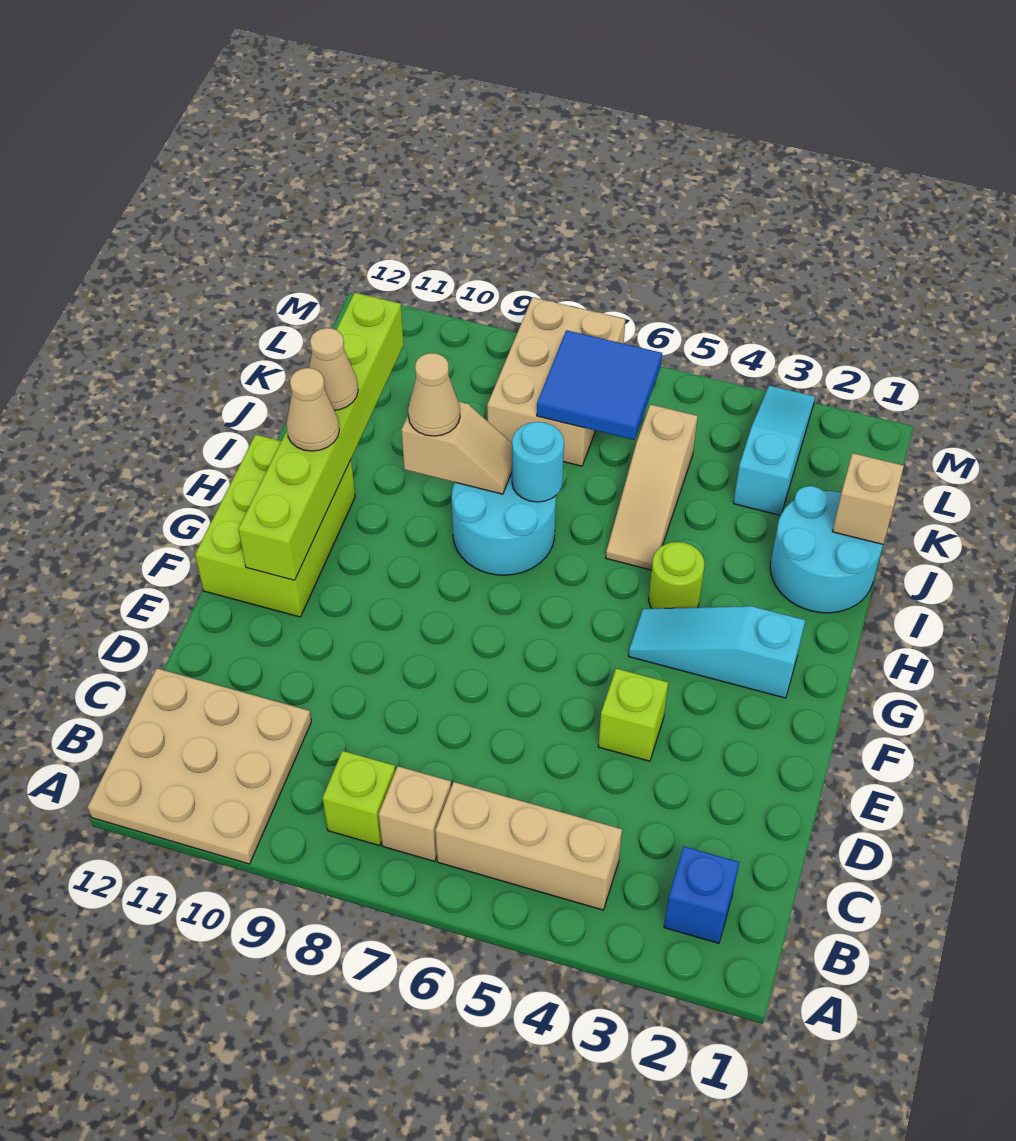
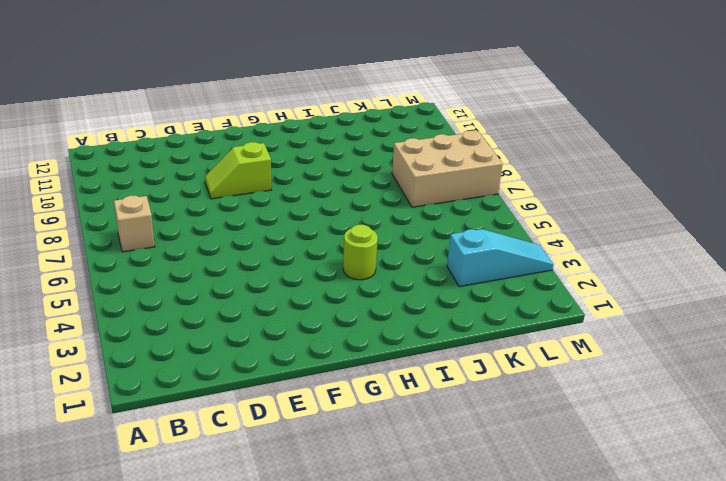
lime 1x2 slope [205,142,271,199] -> none
none -> tan 3x3 plate [88,669,311,864]
none -> blue 1x1 brick [664,847,740,943]
none -> tan 1x3 brick [435,782,622,910]

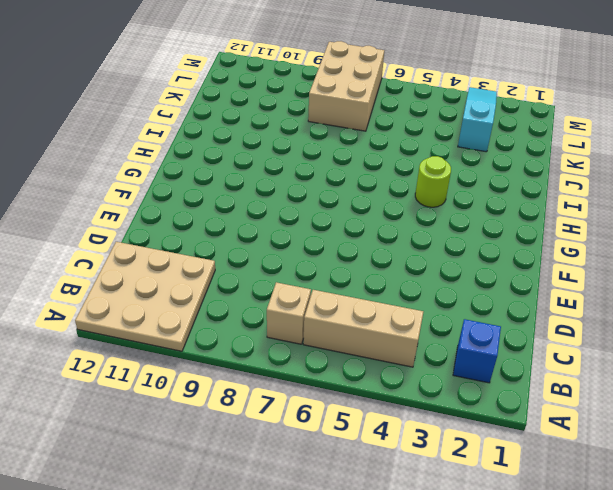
none -> lime 1x1 brick [323,751,395,846]
none -> lime 1x1 brick [598,669,668,761]
none -> lime 2x3 brick [195,435,355,617]

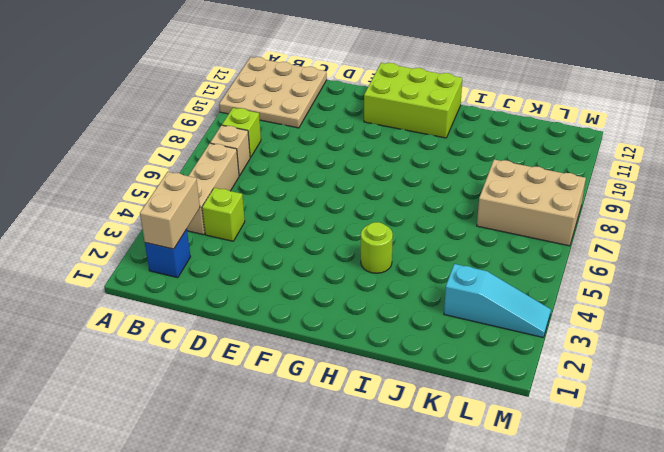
tan 1x2 brick [140,172,200,249] -> none
lime 1x1 brick [202,188,245,241] -> lime 1x1 brick moved to [598,669,668,761]
none -> cyan 1x3 slope [628,606,805,698]
none -> cyan 2x2 round brick [452,473,556,575]
none -> cyan 2x2 round brick [770,486,883,613]

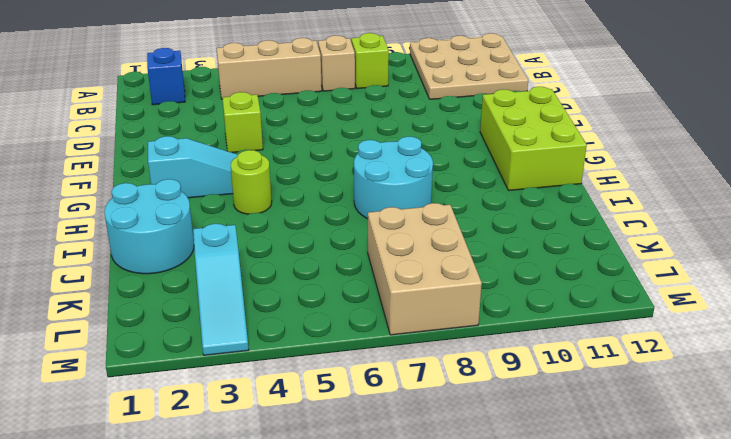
none -> tan 1x3 slope [606,404,698,570]
none -> lime 1x6 brick [238,293,404,580]
none -> cyan 1x1 round brick [512,422,564,502]

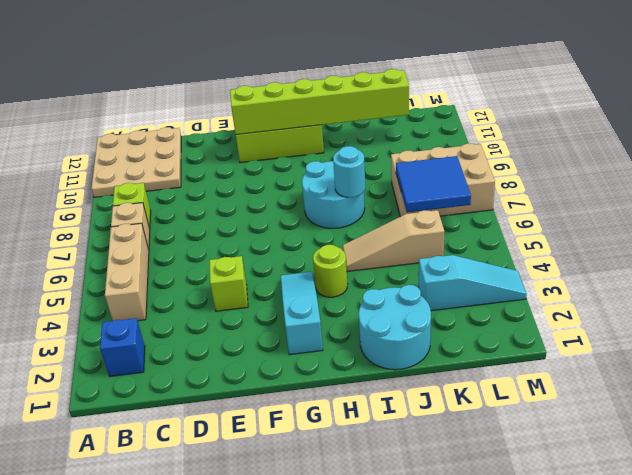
none -> tan 1x2 slope [401,402,512,494]
none -> tan 1x1 brick [832,453,904,544]
none -> tan 1x1 cone [286,368,339,451]

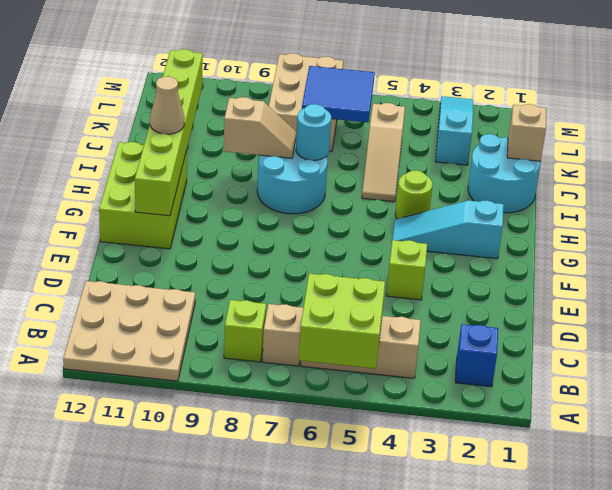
lime 2x2 brick [299,274,385,369] -> none
none -> tan 1x1 cone [408,353,460,436]
none -> tan 1x1 cone [309,328,358,410]

